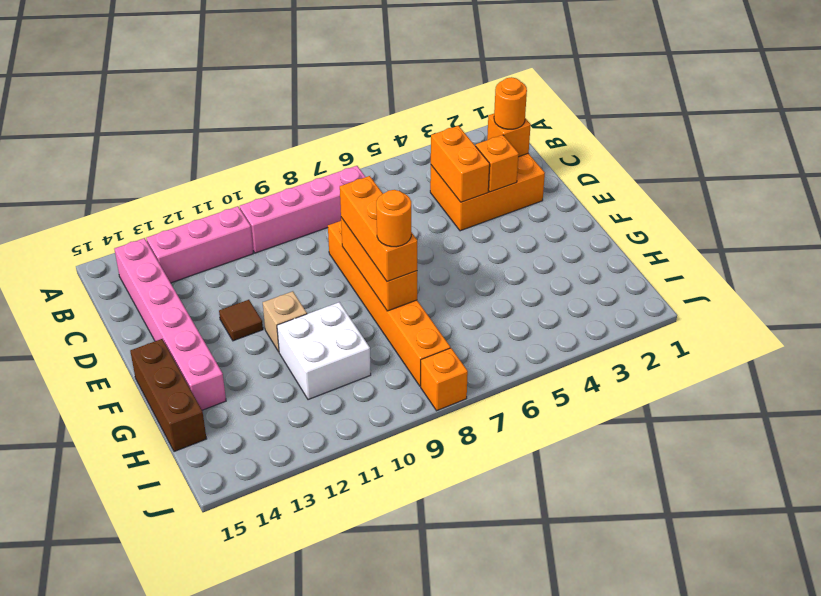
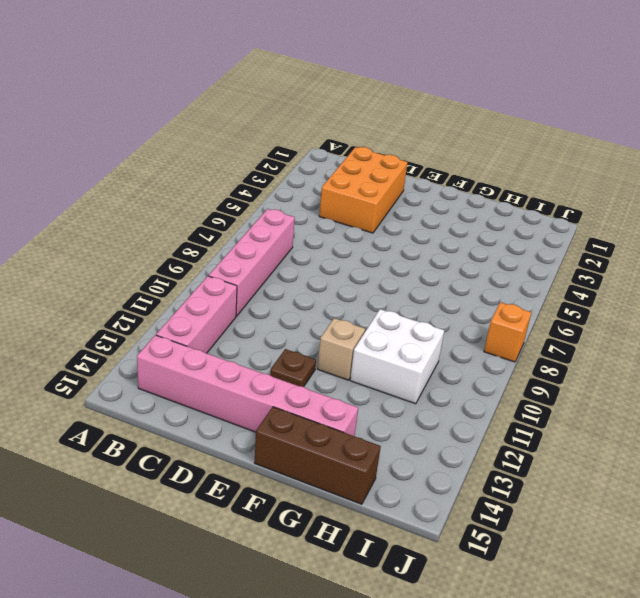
brown 1x1 plate [270,349,316,387] -> brown 1x1 tile [219,300,263,341]
none -> orange 1x6 brick [328,221,450,386]
none -> orange 1x1 brick [487,114,531,157]
none -> orange 1x2 brick [431,126,490,202]

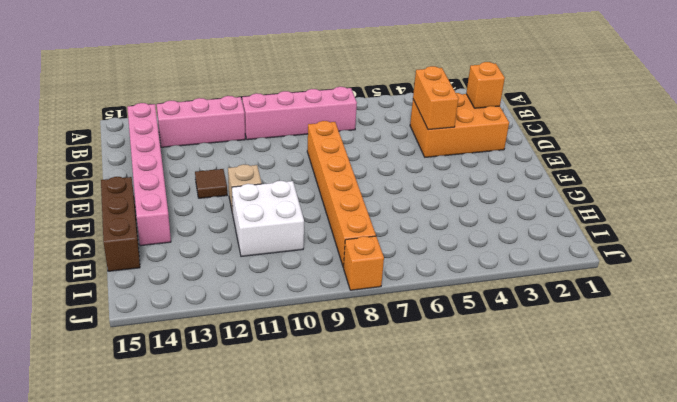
none -> orange 1x1 brick [476,135,519,192]
none -> orange 1x3 brick [341,217,417,311]
none -> orange 1x1 round brick [494,77,527,129]

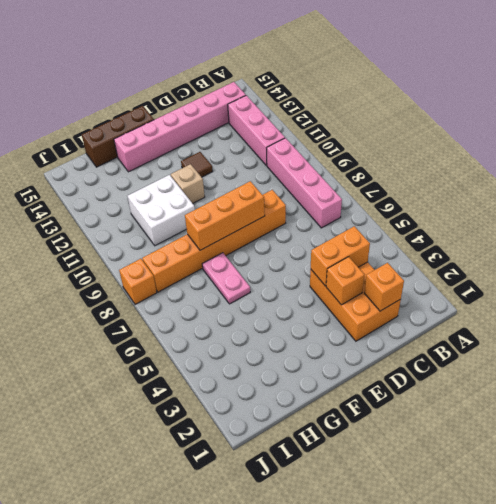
pink 1x2 plate [202,253,250,304] -> none
none -> orange 1x1 round brick [494,77,527,129]
none -> orange 1x3 brick [340,176,417,282]
none -> orange 1x1 round brick [376,190,411,247]

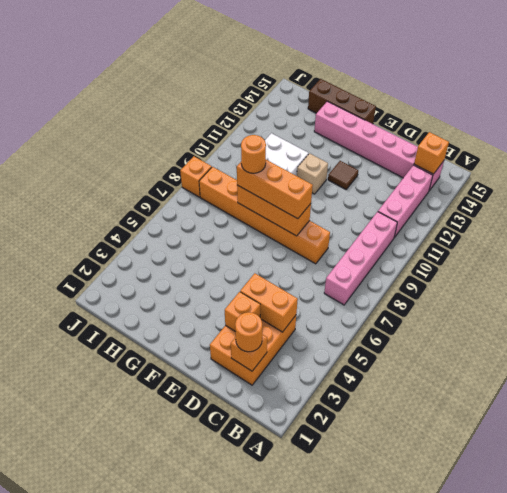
orange 1x1 brick [414,132,449,174] -> none

